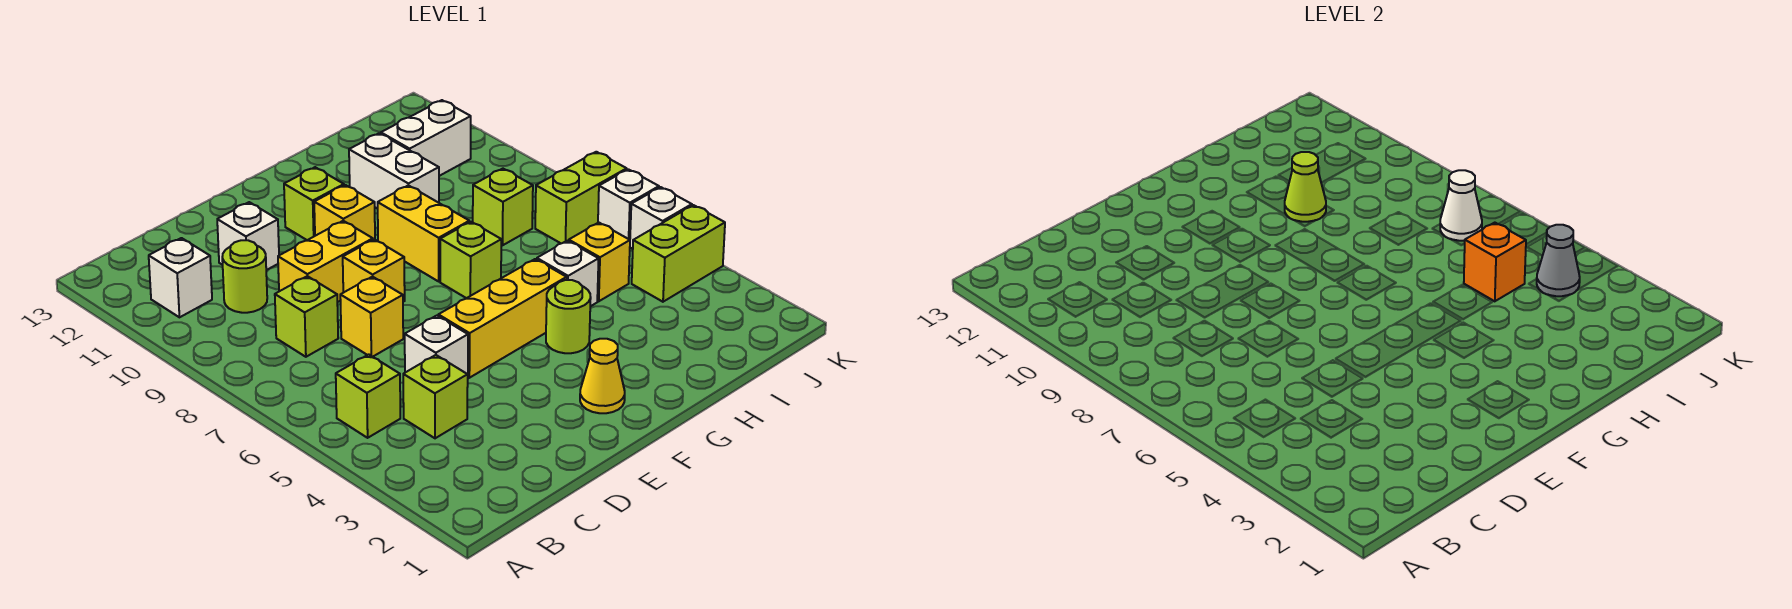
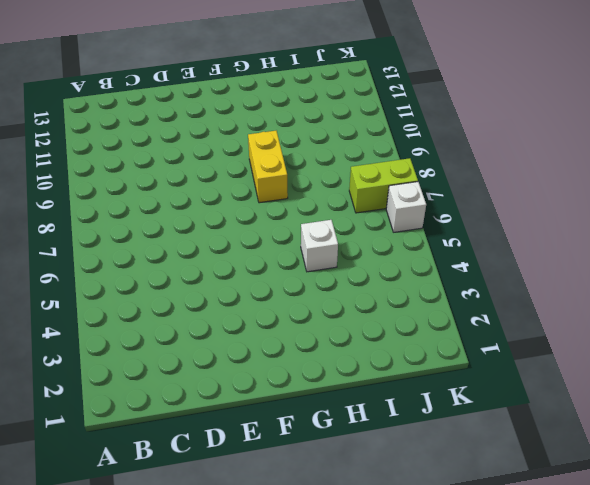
none -> lime 1x1 brick [336,355,400,438]
none -> white 1x1 brick [149,238,212,317]
none -> lime 1x1 brick [403,355,468,438]
none -> lime 1x1 brick [275,276,338,357]

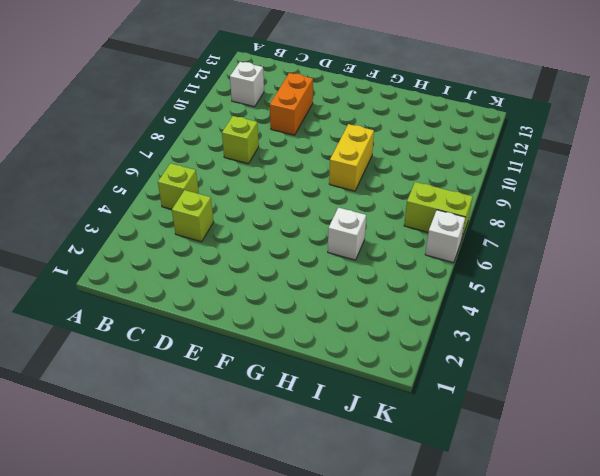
orange 1x2 brick [270,73,313,135] -> white 1x1 brick [217,202,279,270]
none -> lime 1x1 round brick [222,240,267,313]
none -> white 1x1 brick [405,316,468,374]
none -> yellow 1x1 brick [340,277,403,357]
none -> yellow 1x2 brick [278,221,373,302]

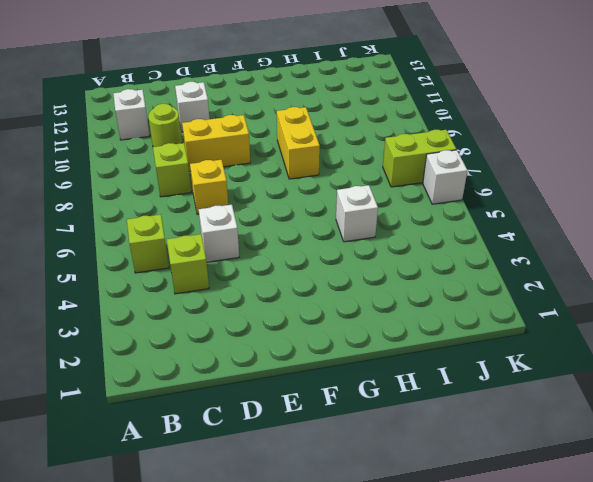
none -> yellow 1x3 brick [438,259,567,378]
none -> yellow 1x1 brick [343,239,405,302]
none -> yellow 1x1 cone [580,339,625,413]
none -> yellow 1x1 brick [314,185,375,240]

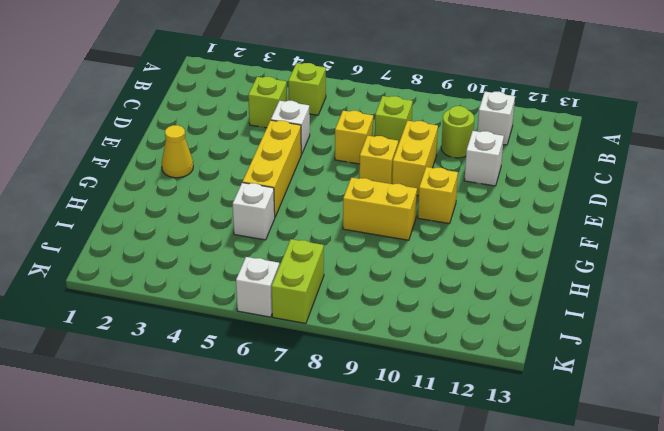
none -> lime 1x1 brick [284,167,344,240]
none -> lime 1x1 round brick [546,280,591,353]
none -> lime 1x1 brick [440,222,501,298]
none -> white 1x2 brick [349,133,439,209]

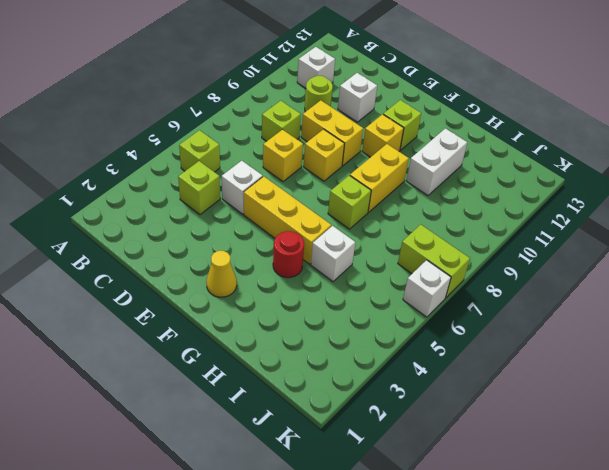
red 1x1 round brick [273,231,304,278] -> lime 1x1 round brick [546,280,591,353]
none -> yellow 1x1 brick [569,223,630,301]
none -> lime 1x1 brick [473,169,533,245]
none -> white 1x2 brick [381,100,471,176]
none -> lime 1x2 brick [632,205,725,302]

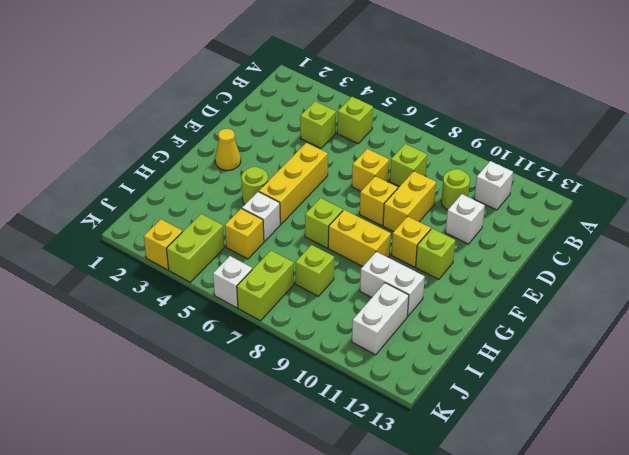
yellow 1x1 brick [144,219,182,270] -> none
none -> white 1x1 brick [405,316,468,374]
none -> white 1x1 brick [630,187,692,249]
none -> lime 1x1 cone [1285,152,1326,222]
none -> orange 1x1 brick [1464,223,1526,301]

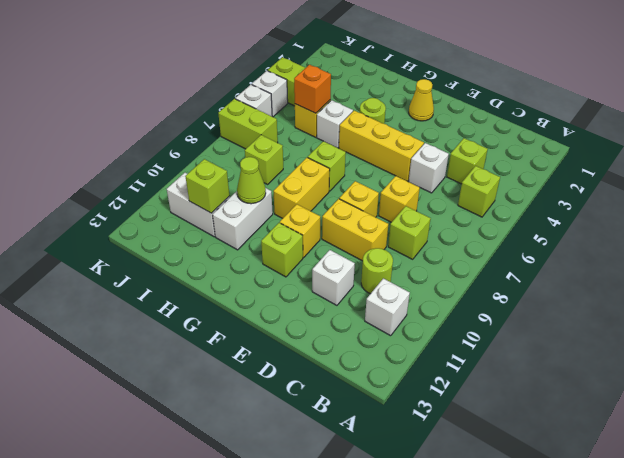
lime 1x1 brick [185,159,229,213] -> none
none -> grey 1x1 cone [1537,225,1580,296]
none -> white 1x1 cone [1440,170,1482,241]

